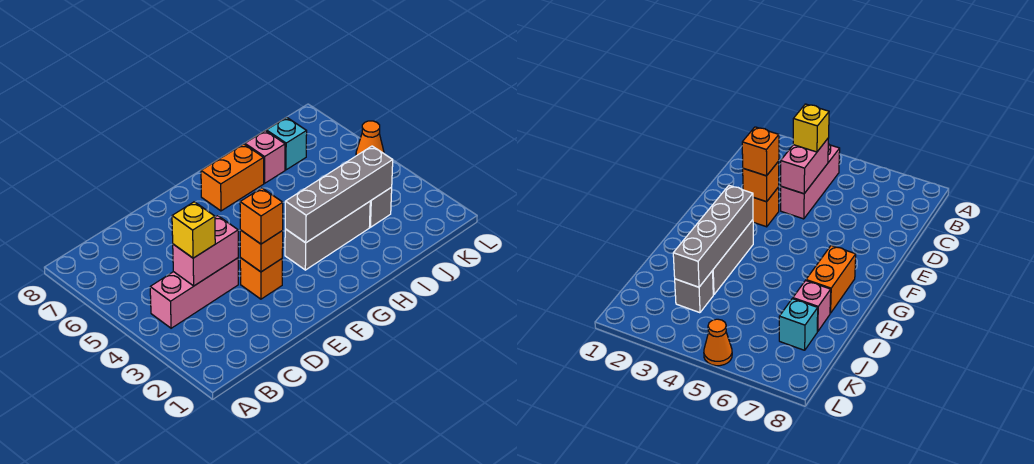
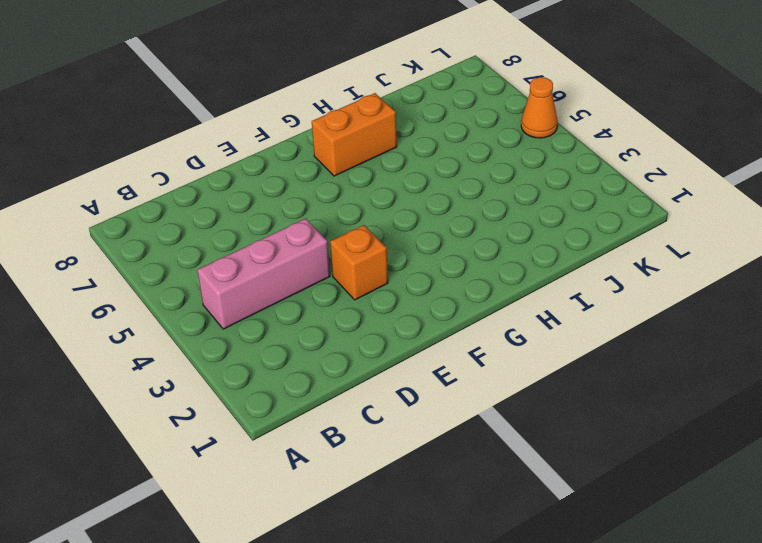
none -> grey 1x3 brick [285,202,370,270]
none -> pink 1x1 brick [245,131,285,183]
none -> grey 1x1 brick [370,187,392,227]

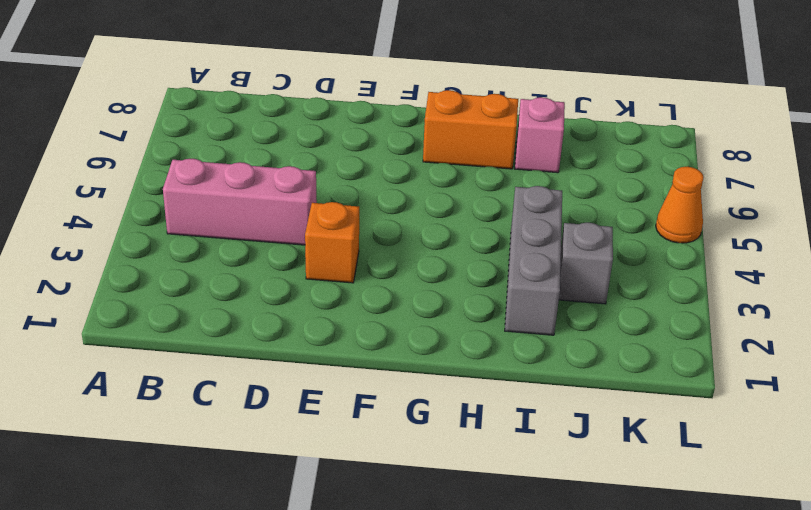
grey 1x3 brick [505,186,562,335] -> grey 1x3 brick turned to [285,202,370,270]
none -> cyan 1x1 brick [266,117,307,170]
none -> pink 1x2 brick [173,216,238,286]
none -> orange 1x1 brick [240,230,283,272]

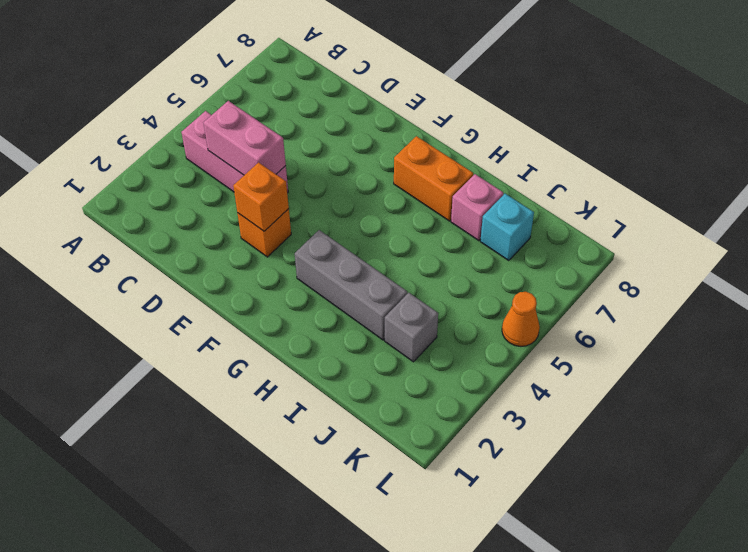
none -> grey 1x4 brick [285,146,393,243]
none -> yellow 1x1 brick [172,202,215,258]
none -> orange 1x1 brick [240,188,283,244]

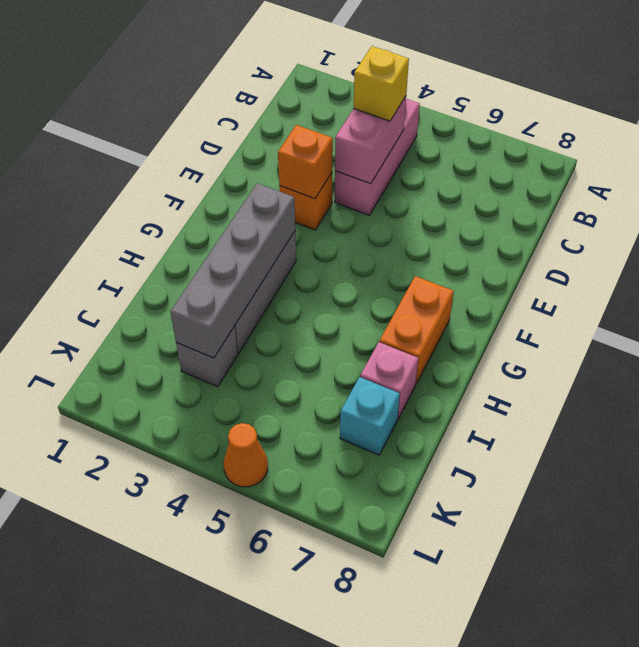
none -> orange 1x1 brick [240,188,283,244]

